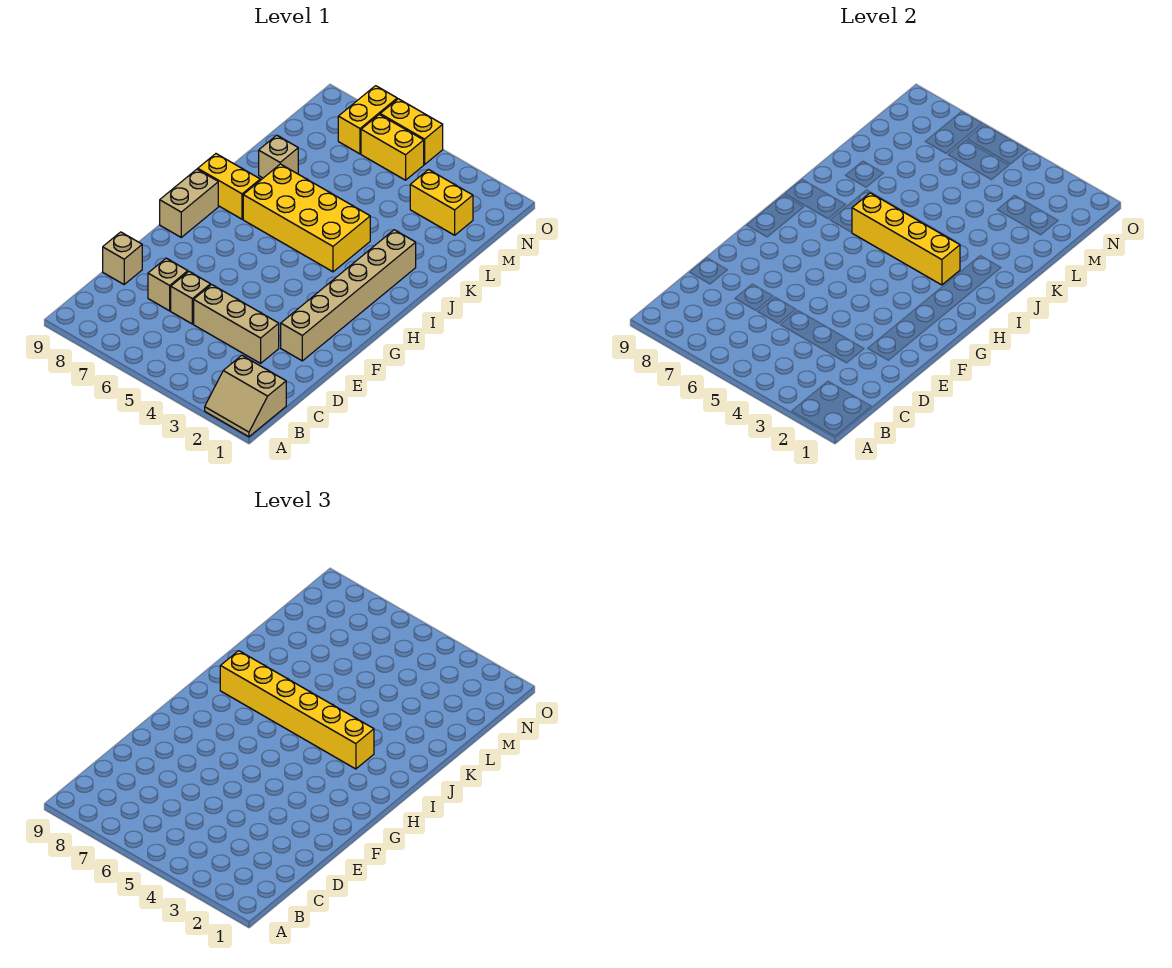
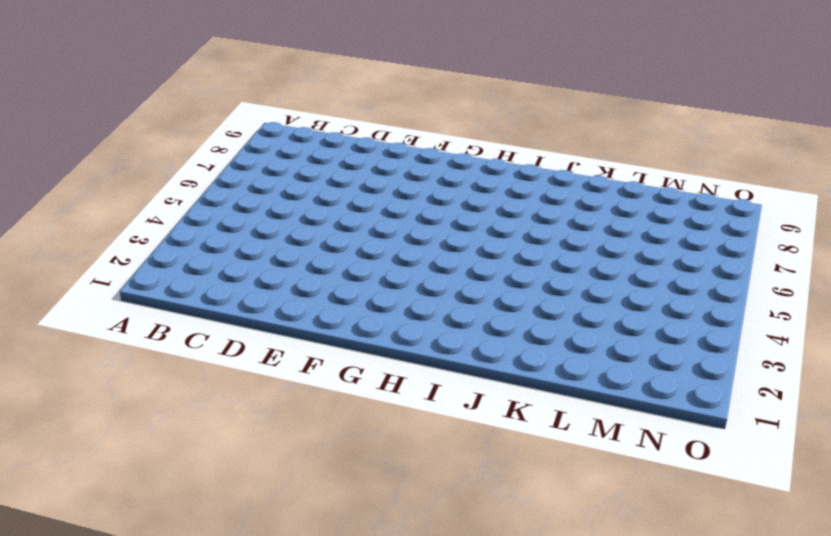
none -> tan 2x2 slope [205,355,286,437]
none -> tan 1x3 brick [194,285,279,363]
none -> tan 1x1 brick [171,272,211,324]

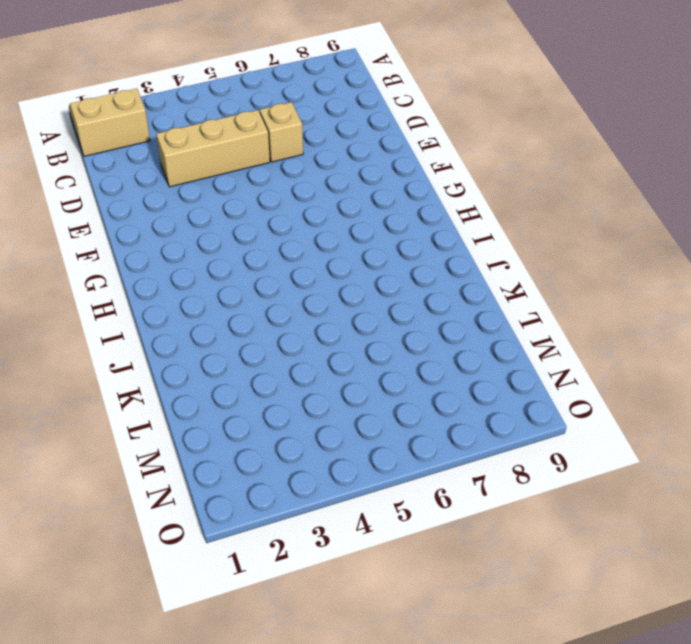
none -> tan 1x1 brick [148,258,188,311]
none -> tan 1x1 brick [103,232,142,284]
none -> tan 1x6 brick [281,230,416,361]

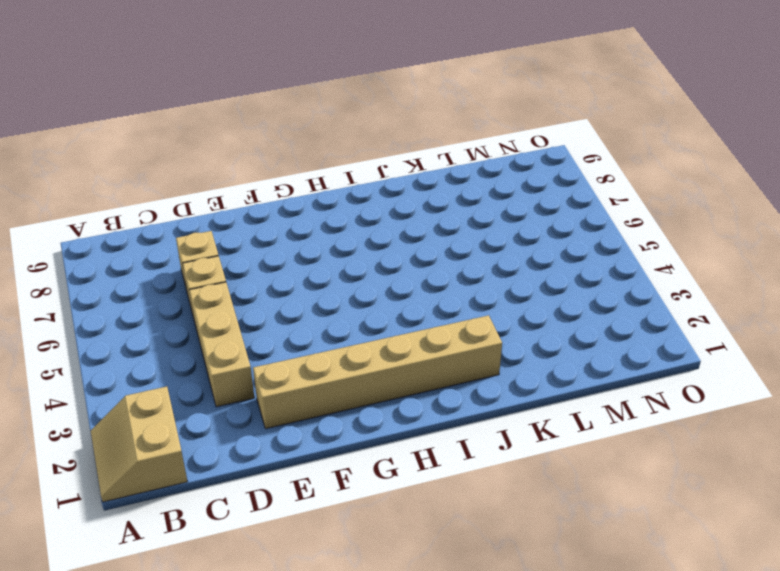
none -> tan 1x1 brick [103,232,142,284]
none -> tan 1x2 brick [160,169,218,237]
none -> yellow 2x4 brick [243,164,370,272]

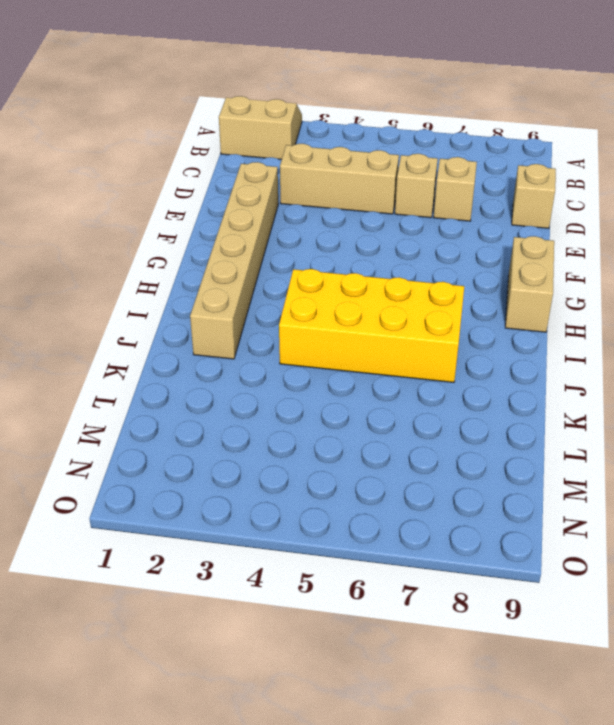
none -> yellow 1x2 brick [198,154,260,219]
none -> tan 1x1 brick [259,135,298,178]
none -> yellow 1x2 brick [410,170,473,235]

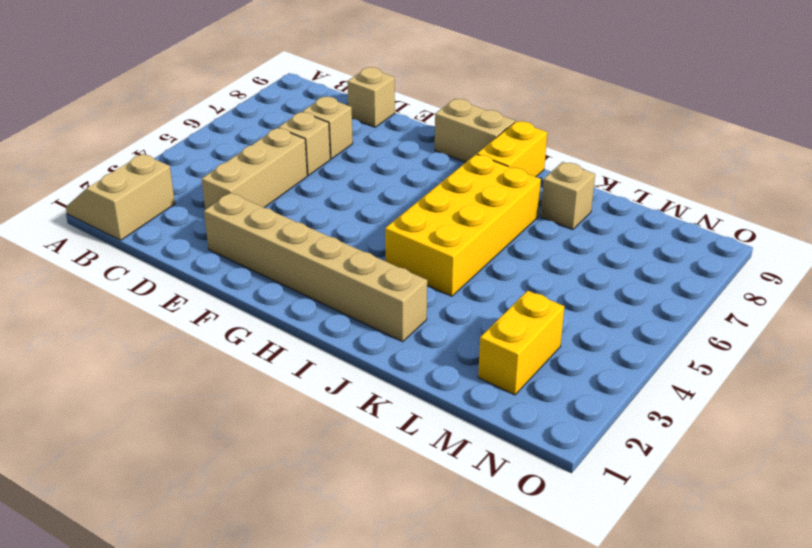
none -> yellow 1x2 brick [361,114,424,180]
none -> yellow 1x2 brick [338,86,397,154]
none -> yellow 1x2 brick [380,99,443,164]

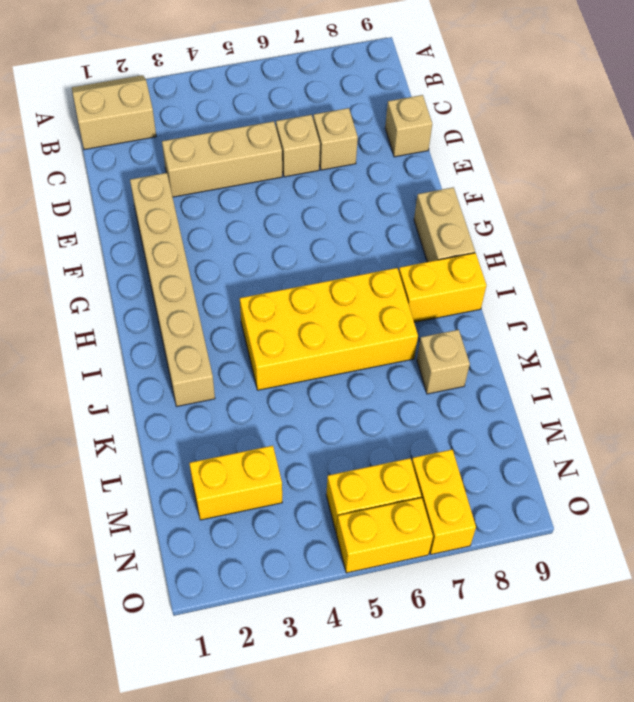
none -> yellow 1x4 brick [852,193,960,285]
none -> yellow 1x6 brick [220,651,374,769]

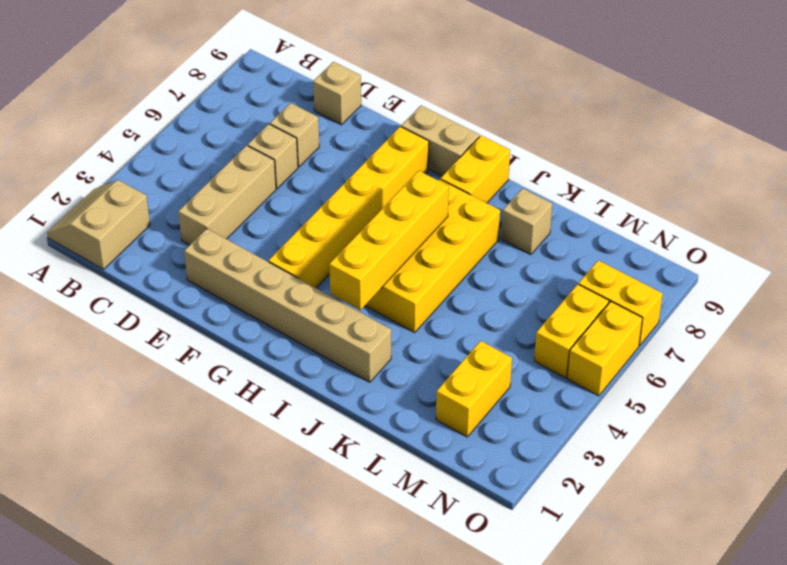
yellow 1x6 brick [269,127,429,288] -> yellow 1x6 brick moved to [220,651,374,769]

